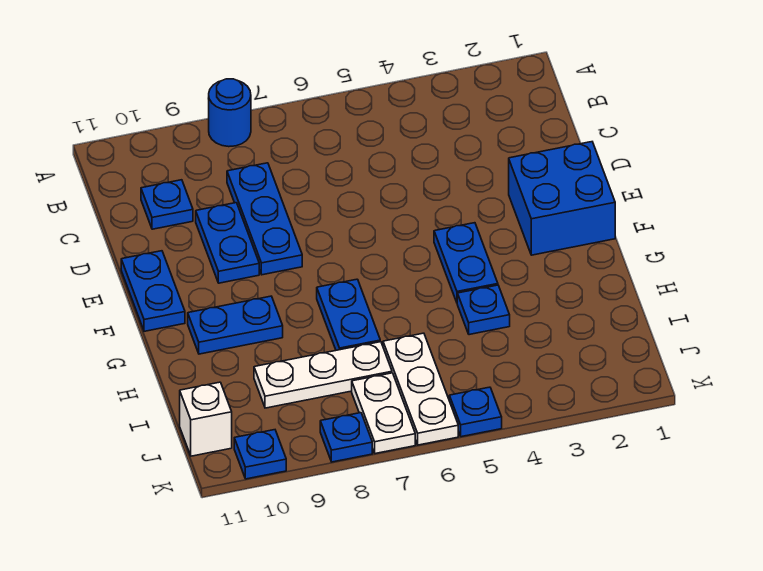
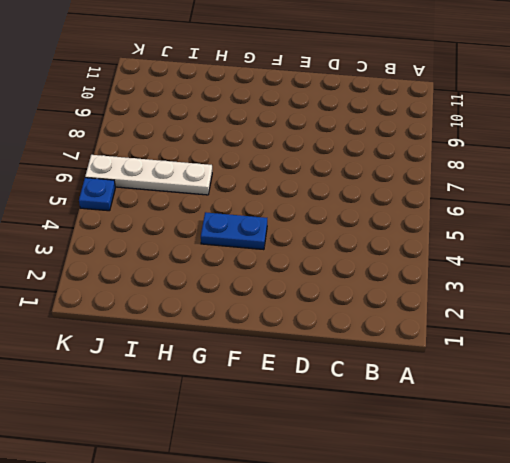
white 1x4 plate [85,155,212,195] -> white 1x3 plate [383,333,458,445]
none -> blue 1x1 round brick [209,79,251,147]
none -> blue 1x3 plate [227,163,302,275]
none -> blue 1x1 plate [141,180,193,229]

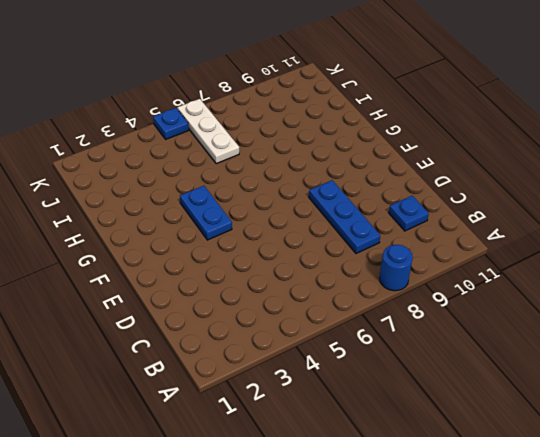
none -> blue 1x2 plate [196,203,259,283]
none -> blue 2x2 brick [509,142,615,255]
none -> blue 1x2 plate [121,251,185,331]

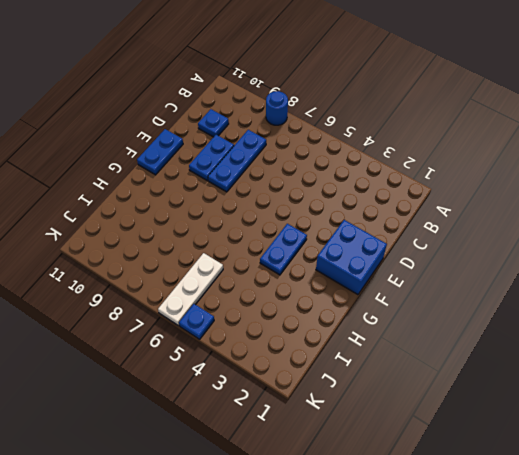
none -> blue 1x2 plate [317,279,380,350]
none -> blue 1x2 plate [188,296,283,354]
none -> blue 1x1 plate [457,285,510,335]

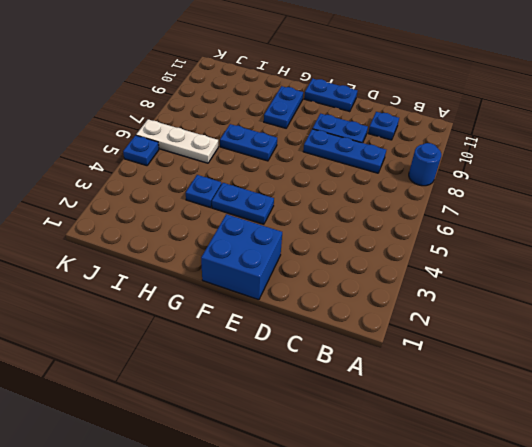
none -> white 1x3 plate [254,342,392,408]
none -> white 1x2 plate [352,373,415,454]
none -> white 1x1 brick [180,382,232,456]

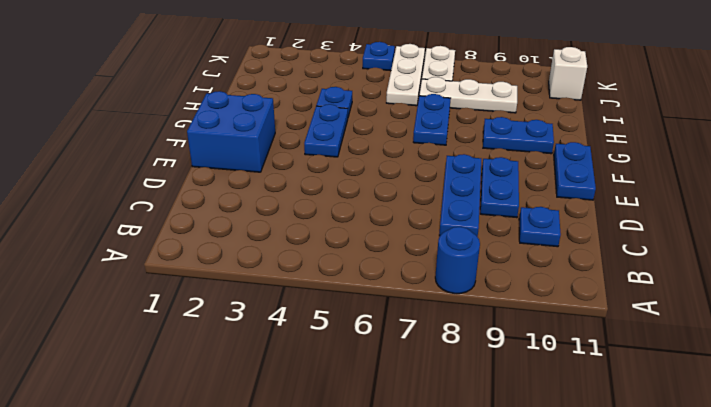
none -> blue 1x1 plate [320,413,372,462]
none -> blue 1x1 plate [234,430,286,479]

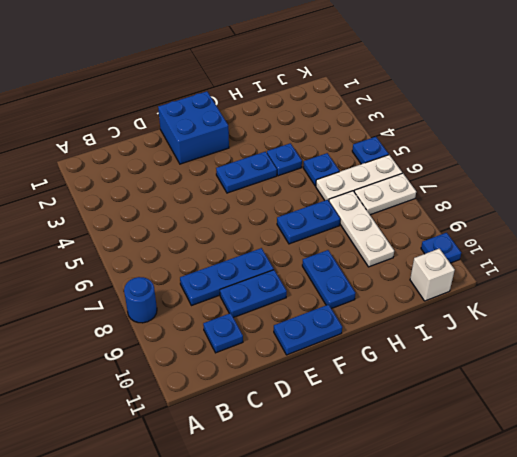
blue 1x1 plate [303,153,339,186] -> blue 1x1 plate moved to [320,413,372,462]

